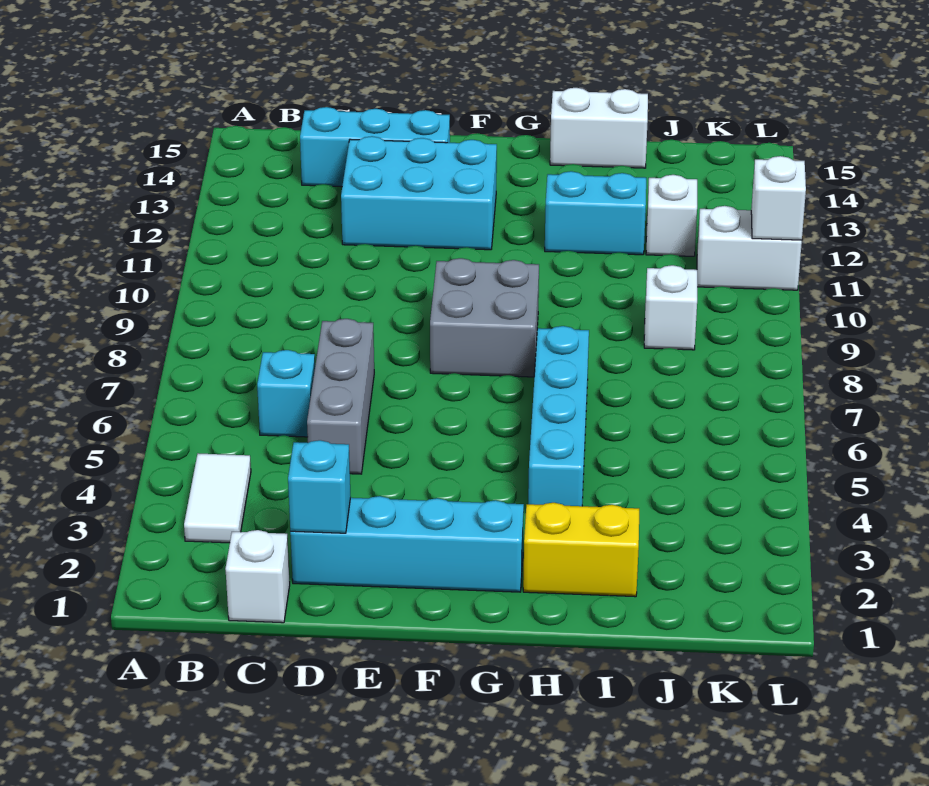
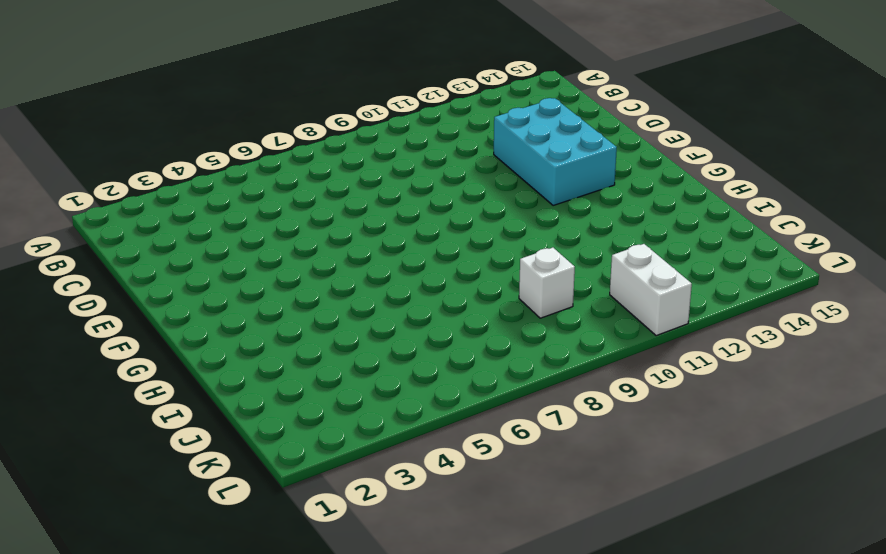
none -> white 1x2 tile [184,453,251,543]
none -> white 1x1 brick [225,530,290,623]
none -> cyan 1x1 brick [257,350,315,437]

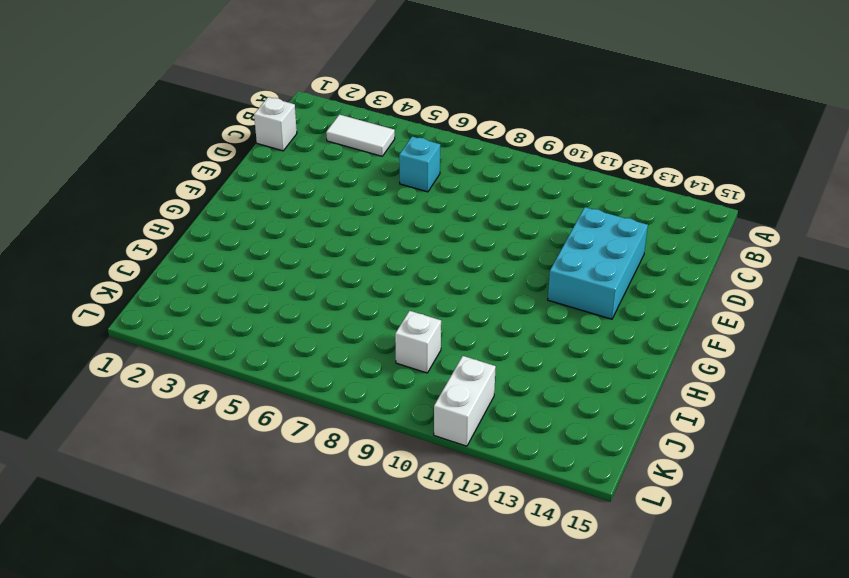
none -> cyan 1x3 brick [300,107,450,187]
none -> cyan 1x4 brick [290,496,524,592]
none -> grey 1x3 brick [307,319,374,474]

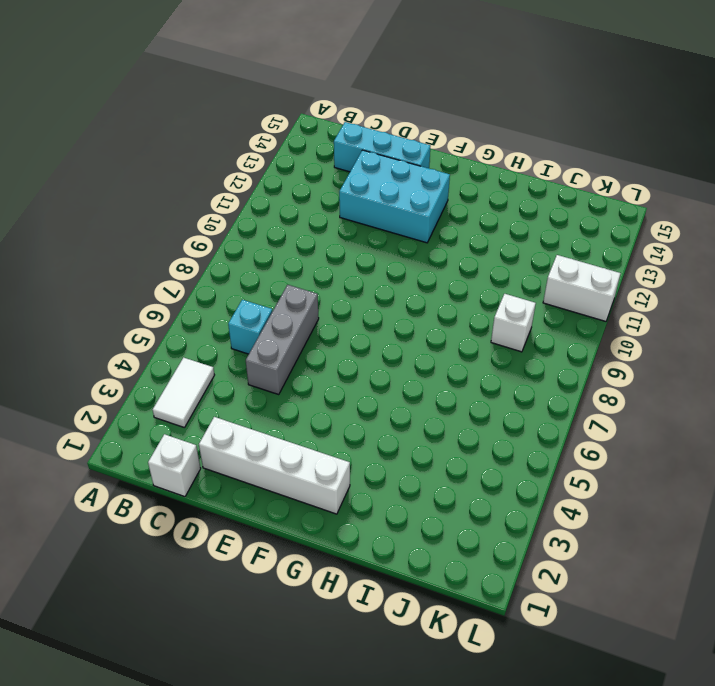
white 1x4 brick [199,417,350,514] -> cyan 1x4 brick [290,496,524,592]
none -> grey 2x2 brick [430,258,539,377]
none -> yellow 1x2 brick [523,503,639,597]
none -> cyan 1x4 brick [528,326,589,506]

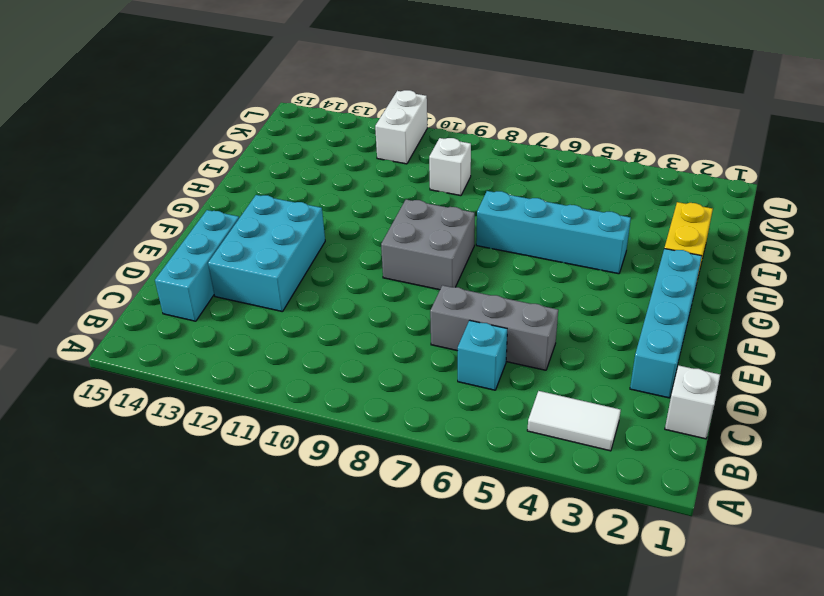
none -> cyan 1x2 brick [545,171,646,255]
none -> white 1x2 brick [550,88,648,168]
none -> white 1x1 brick [646,175,697,256]

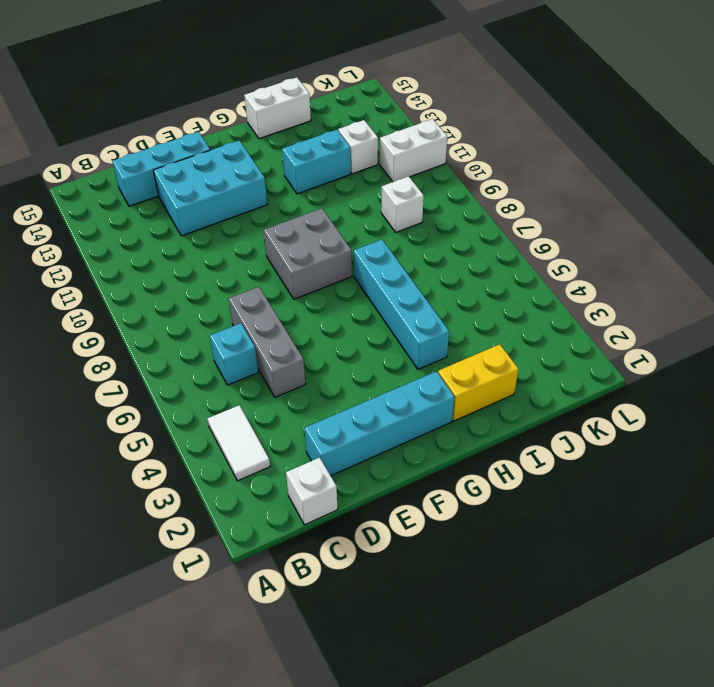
none -> cyan 1x1 brick [288,440,351,533]
none -> white 1x1 brick [751,156,806,240]

